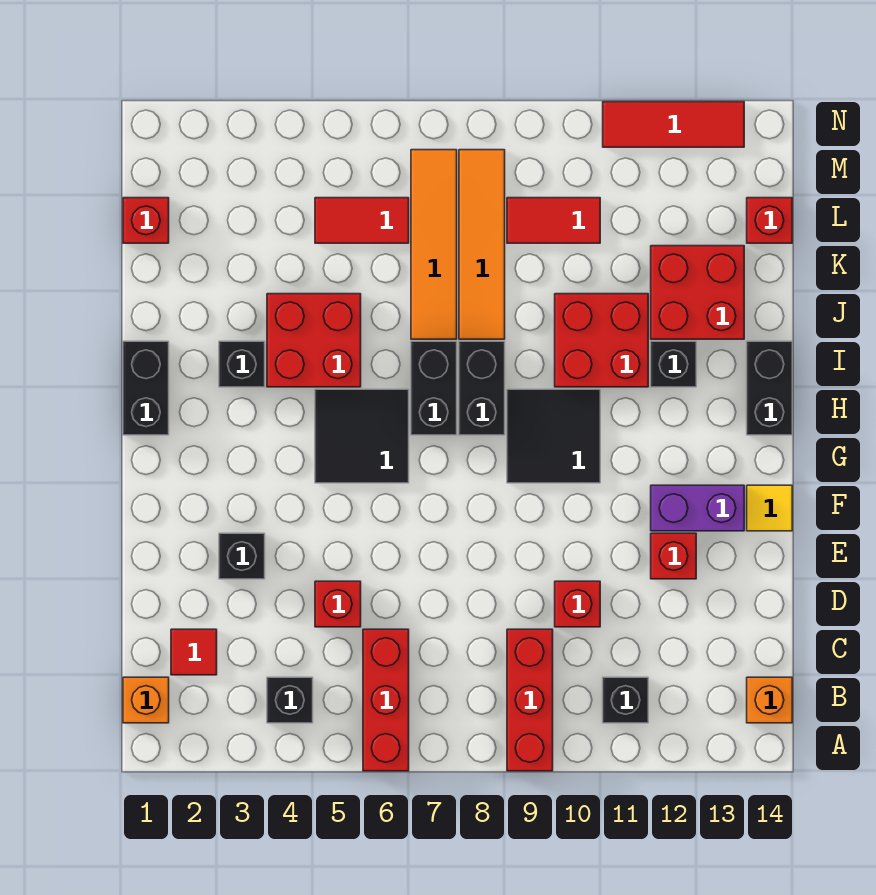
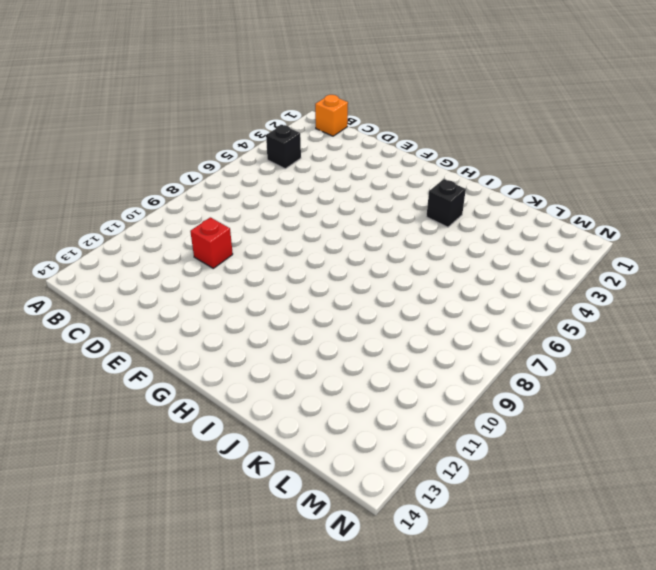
none -> red 1x3 brick [363,629,409,771]
none -> red 1x3 brick [507,629,553,771]
none -> black 1x1 brick [603,677,648,723]
none -> orange 1x1 brick [747,677,792,723]

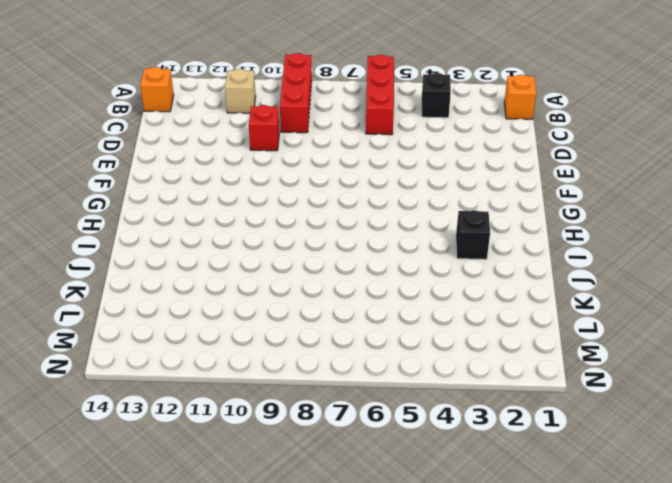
tan 1x1 brick [225,69,256,113] -> black 1x1 brick [603,677,648,723]
none -> red 1x1 tile [171,629,217,675]
none -> red 1x1 brick [315,581,361,627]
none -> black 1x1 brick [219,533,265,579]
none -> red 1x1 brick [651,533,696,579]

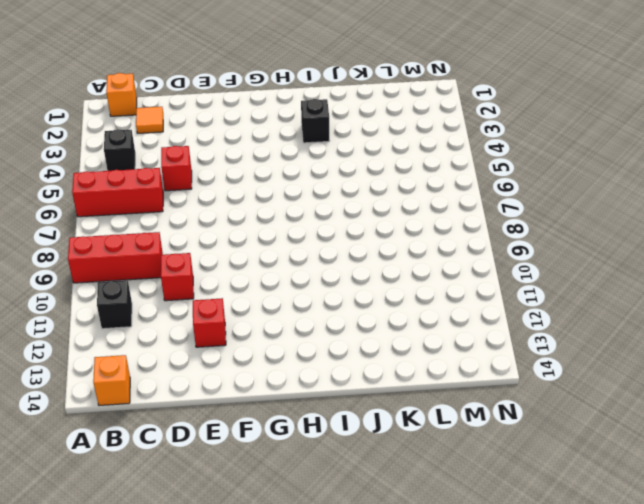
orange 1x1 tile [136,107,163,133] -> red 1x1 tile [171,629,217,675]
none -> black 1x1 brick [219,533,265,579]
none -> purple 1x2 brick [651,485,744,531]
none -> yellow 1x1 tile [747,485,792,531]
none -> black 2x2 tile [315,389,409,483]

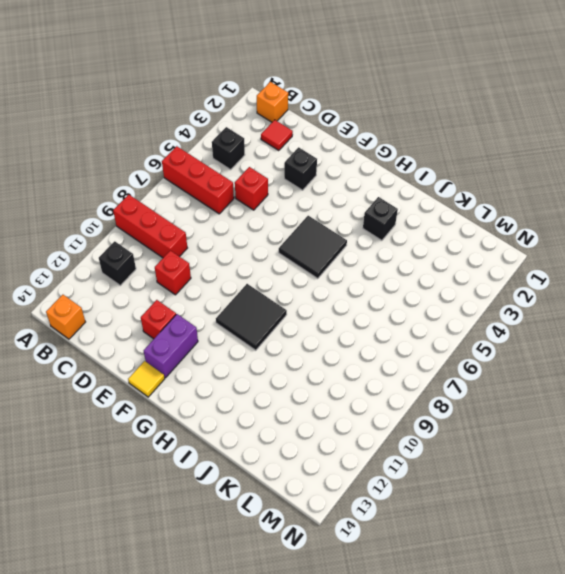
none -> black 1x2 brick [123,341,169,435]
none -> black 1x2 brick [411,341,457,435]
none -> black 1x2 brick [459,341,505,435]
none -> black 1x2 brick [747,341,792,435]

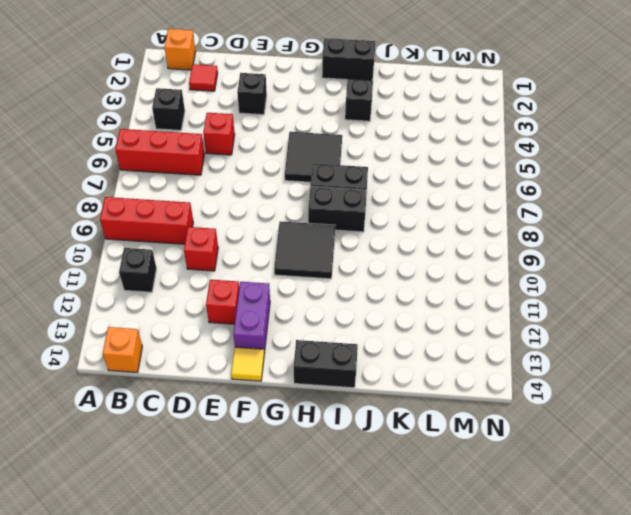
none -> red 2x2 brick [267,294,361,387]
none -> red 2x2 brick [555,294,648,387]
none -> black 1x1 brick [651,341,696,387]
none -> orange 1x4 tile [411,150,457,339]

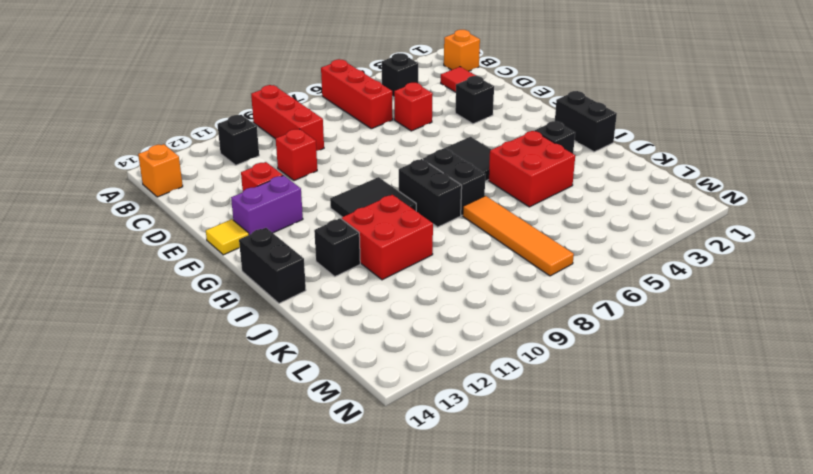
none -> orange 1x4 tile [459,150,505,339]
none -> red 2x2 brick [651,246,744,339]
none -> red 1x1 brick [123,198,169,243]
none -> red 1x2 tile [315,198,409,243]

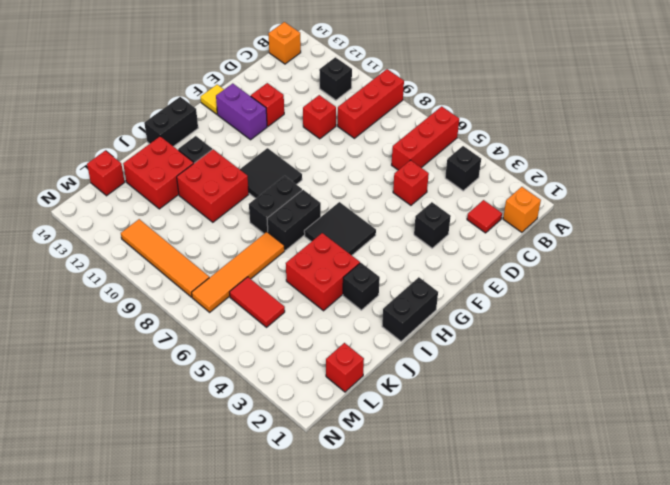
orange 1x4 tile [121,219,209,297] -> orange 1x4 tile turned to [459,150,505,339]
none -> red 1x2 tile [507,198,600,243]
none -> red 1x3 tile [603,102,744,147]

